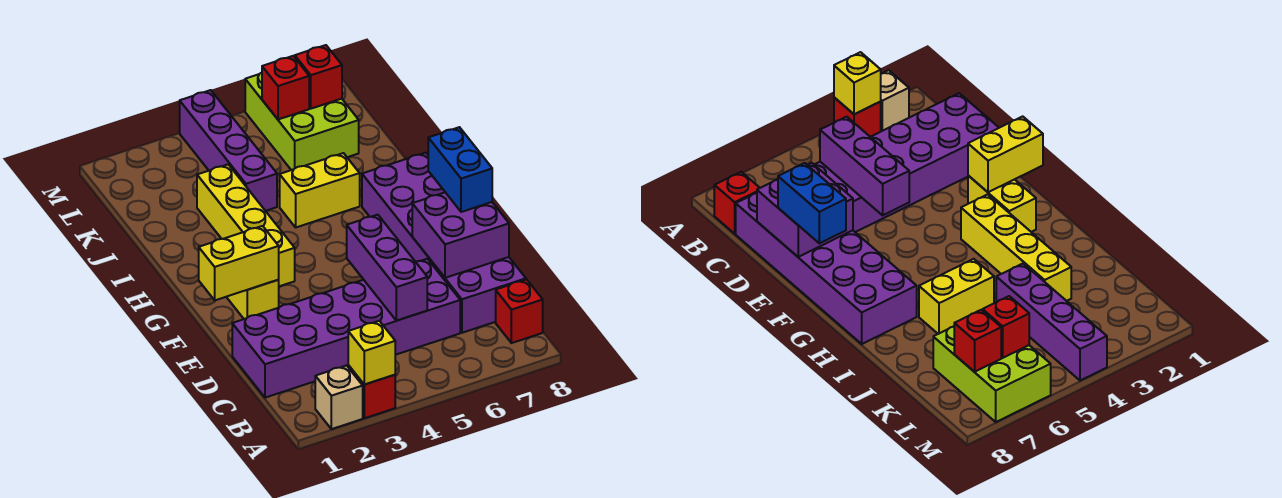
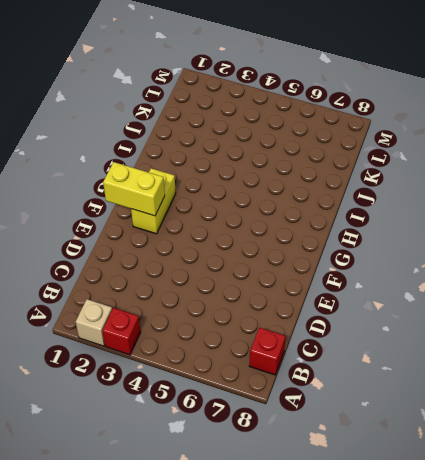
none -> purple 2x6 brick [232,259,460,398]
none -> purple 2x6 brick [362,153,526,333]
none -> yellow 1x4 brick [197,165,295,286]

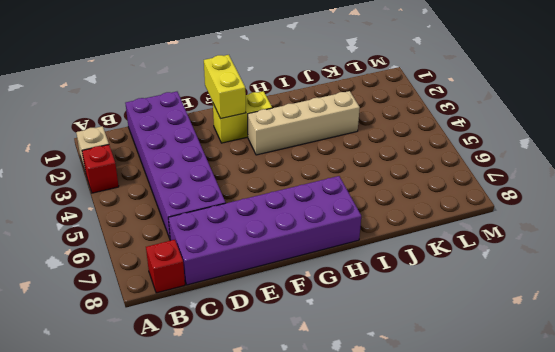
tan 1x4 brick [248,91,360,155] -> yellow 1x4 brick [197,165,295,286]
none -> yellow 1x2 brick [280,153,360,227]
none -> purple 1x4 brick [180,90,277,211]
none -> lime 2x3 brick [245,73,359,170]

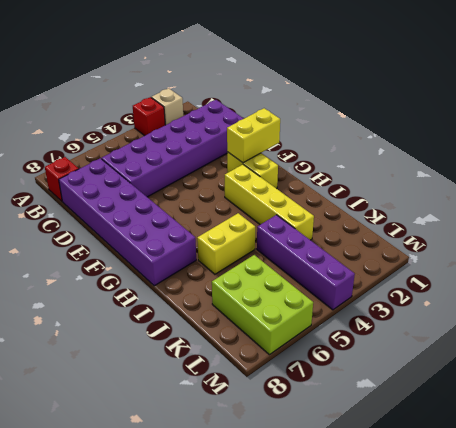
none -> yellow 1x1 brick [348,321,395,385]
none -> purple 1x3 brick [347,215,427,321]
none -> purple 2x2 brick [412,192,509,278]

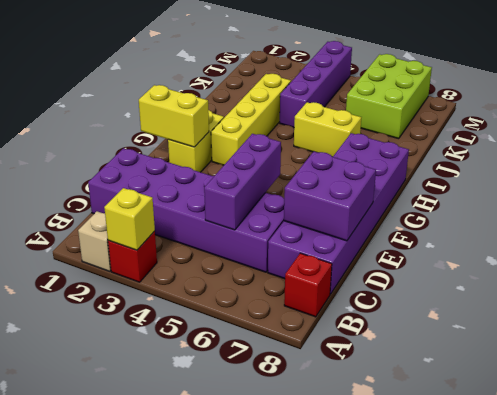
none -> red 1x1 brick [262,56,309,119]
none -> red 1x1 brick [295,45,342,109]
none -> blue 1x2 brick [428,127,492,212]

